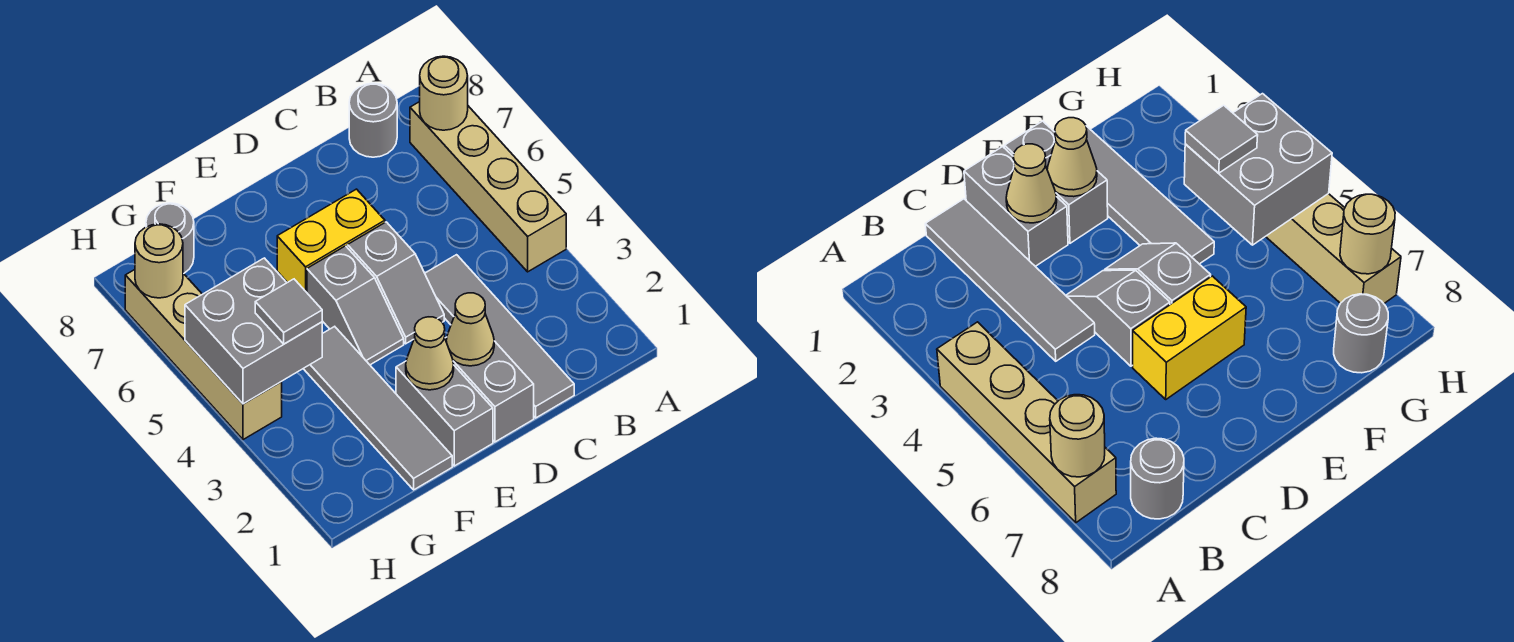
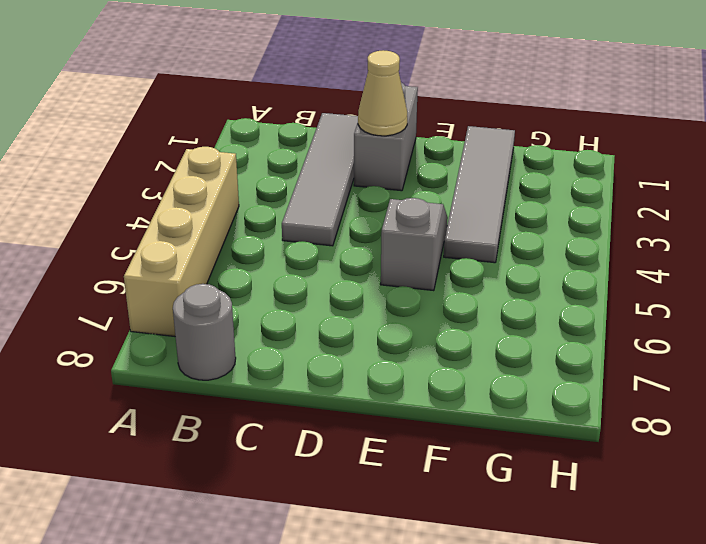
none -> grey 1x2 slope [348,222,444,344]
none -> yellow 1x2 brick [277,189,385,292]
none -> grey 1x2 brick [396,361,493,466]

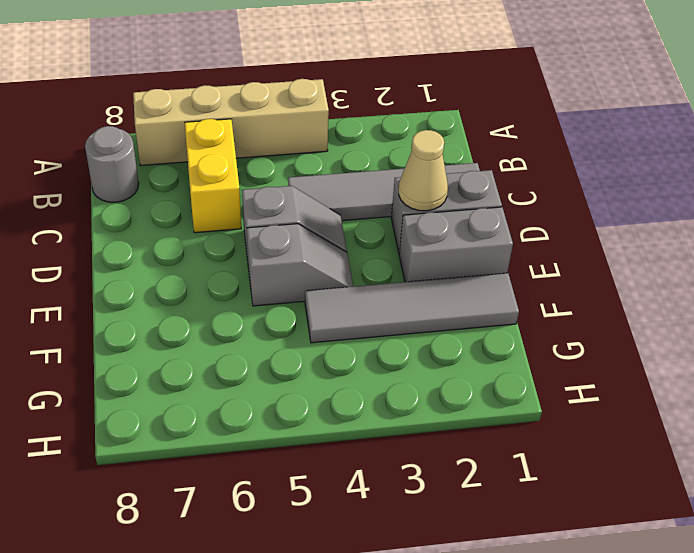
yellow 1x2 brick [185,119,241,233] -> yellow 1x2 brick moved to [277,189,385,292]
none -> grey 1x1 round brick [146,203,194,273]
none -> tan 1x4 brick [125,270,282,440]
none -> tan 1x1 round brick [420,56,468,130]

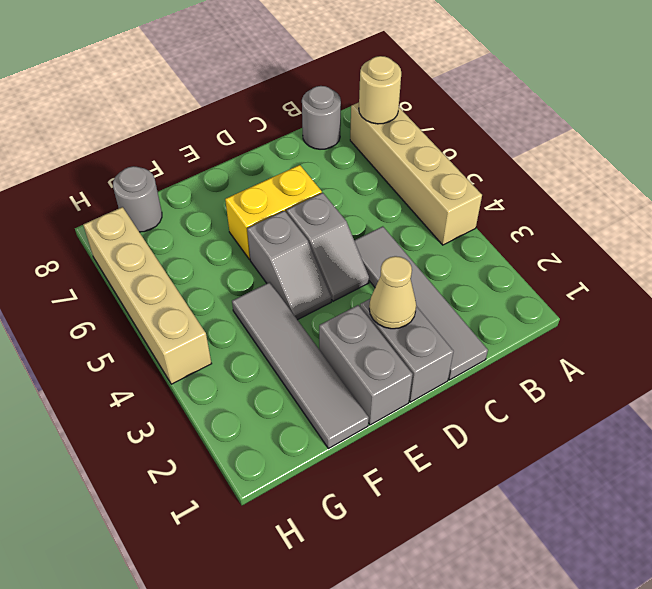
none -> tan 1x1 cone [406,317,454,390]
none -> grey 2x2 brick [185,258,322,404]
none -> tan 1x1 round brick [135,224,183,298]

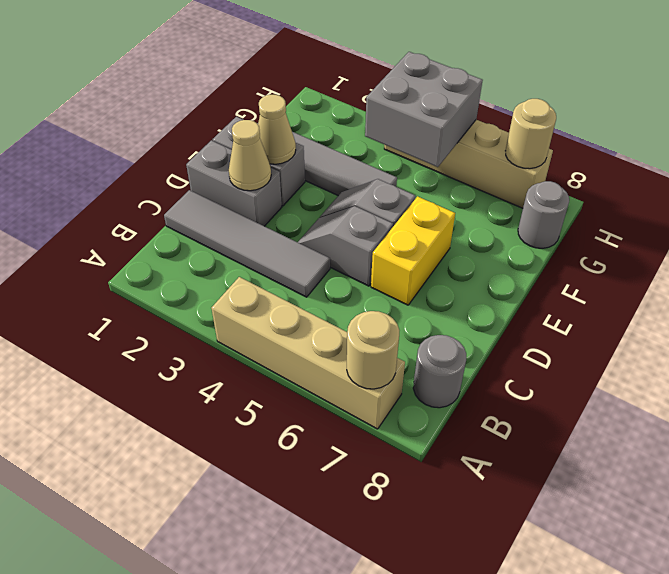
none -> grey 1x1 tile [255,279,322,344]

